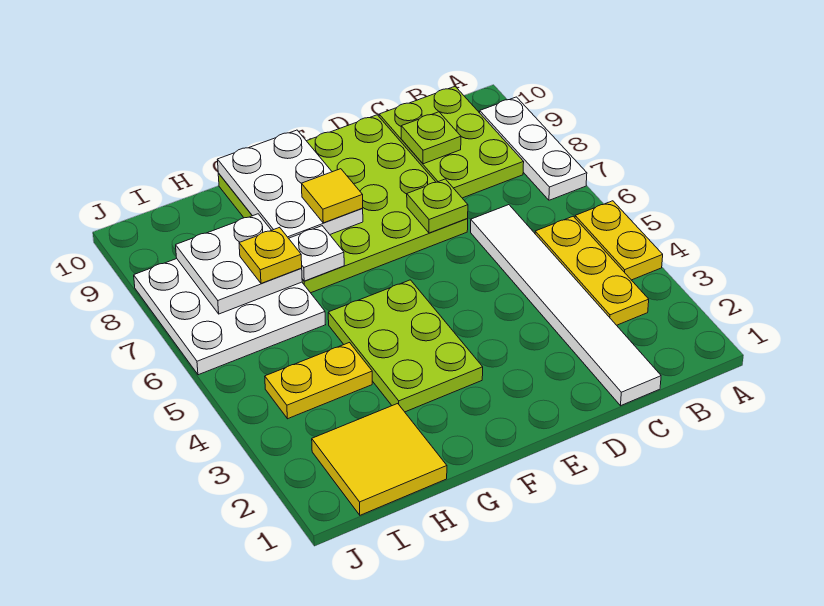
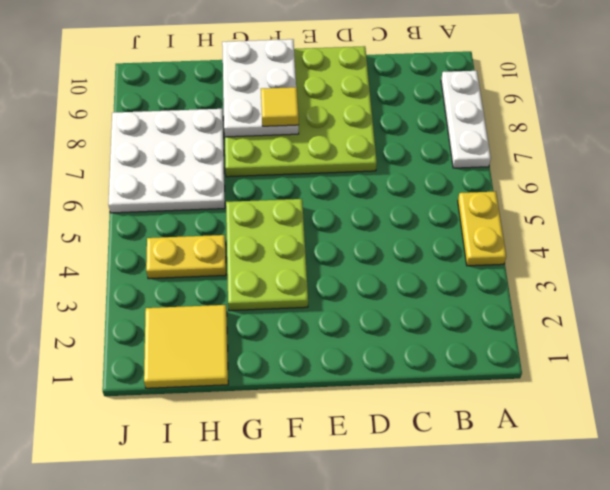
none -> yellow 1x3 plate [535,216,649,325]
none -> lime 2x3 plate [379,87,524,198]
none -> white 1x6 tile [471,205,661,406]

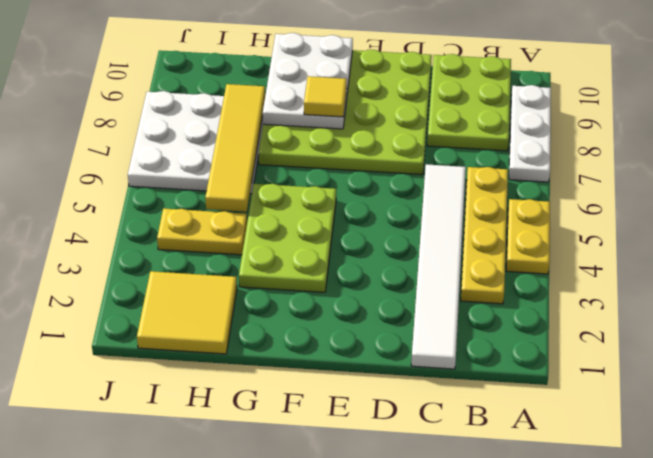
yellow 1x4 plate [461,167,508,304] -> yellow 1x3 plate [535,216,649,325]
yellow 1x4 tile [205,84,265,212] -> white 2x2 plate [176,214,302,314]
none -> lime 1x1 plate [401,112,461,164]
none -> lime 1x1 plate [407,179,468,233]
none -> white 1x1 plate [289,226,344,281]

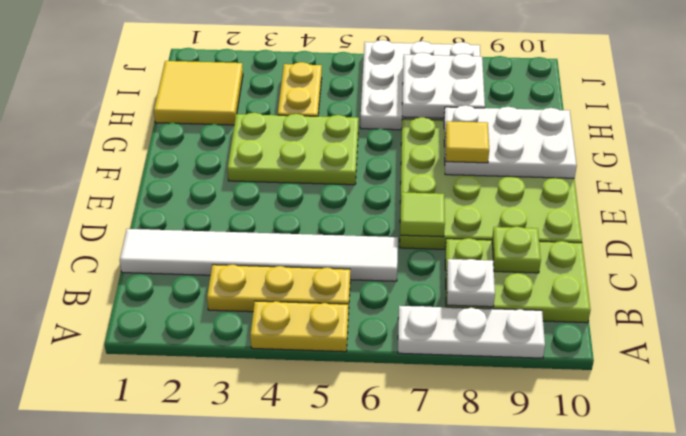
white 1x1 plate [447,259,495,307] -> white 1x1 plate moved to [289,226,344,281]
lime 1x1 tile [400,192,445,237] -> lime 1x1 plate [407,179,468,233]
none -> yellow 1x1 plate [239,227,302,283]

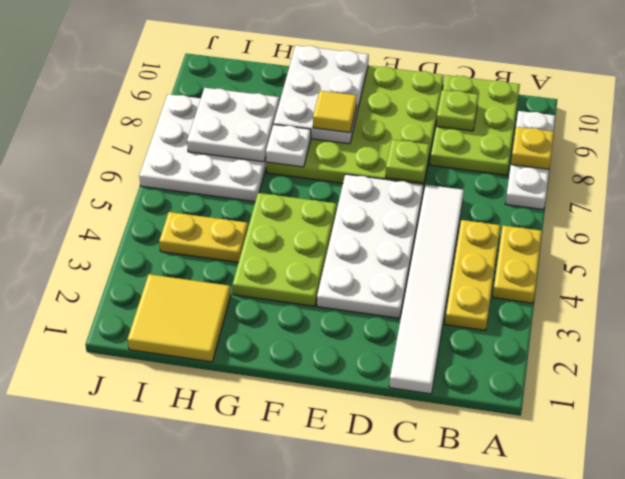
yellow 1x1 plate [511,127,554,169] -> yellow 1x1 plate moved to [239,227,302,283]
white 2x4 plate [317,174,423,318] -> none

